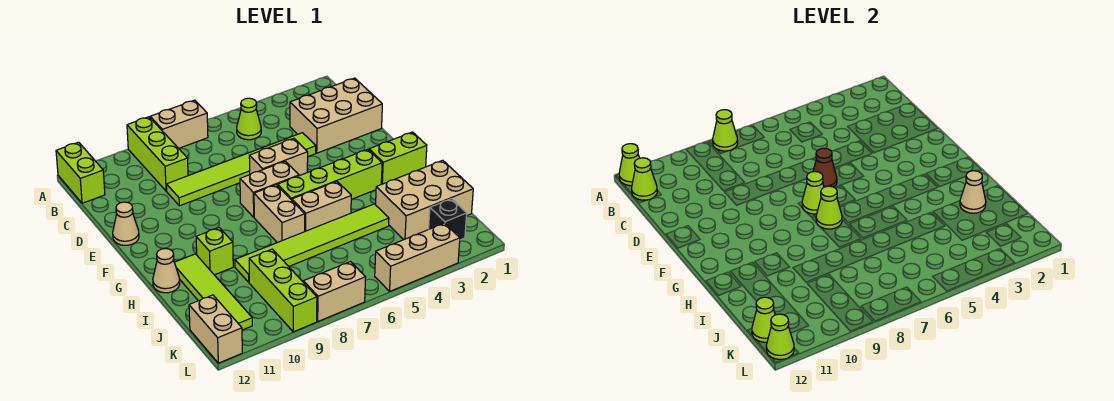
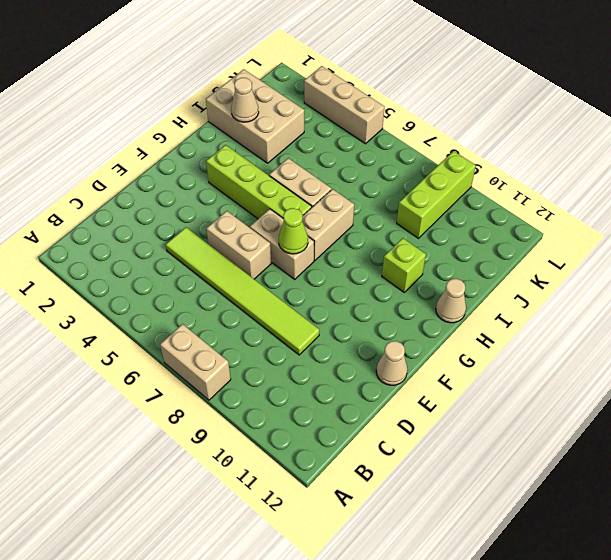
none -> lime 1x3 brick [127,117,188,191]
none -> lime 1x2 brick [56,142,105,203]
none -> lime 1x1 cone [237,98,261,140]
none -> tan 2x3 brick [290,78,382,153]

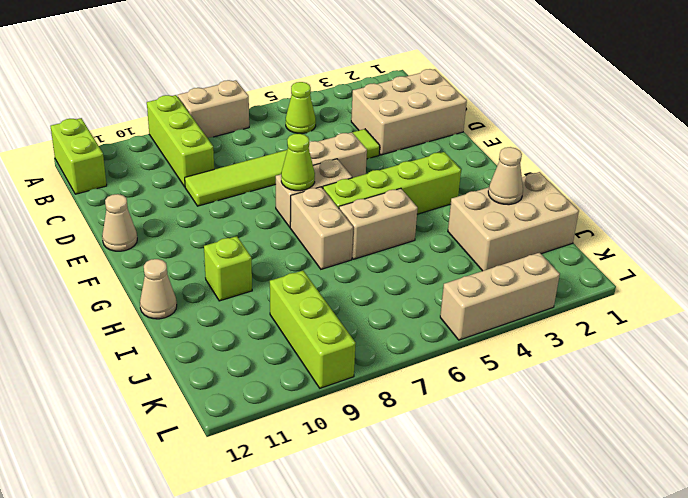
none -> lime 1x2 brick [369,132,427,184]
none -> lime 1x4 tile [174,254,252,330]
none -> lime 1x6 tile [235,204,389,282]
none -> black 1x1 brick [429,199,467,240]

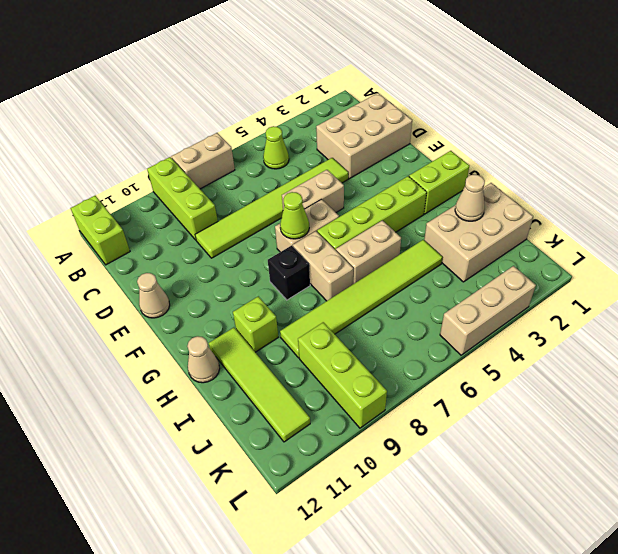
black 1x1 brick [268,246,310,300] -> black 1x1 brick moved to [429,199,467,240]
none -> tan 1x2 brick [189,295,242,363]
none -> tan 1x2 brick [303,262,366,321]
none -> lime 1x1 cone [713,110,738,151]
none -> lime 1x1 cone [619,144,639,186]

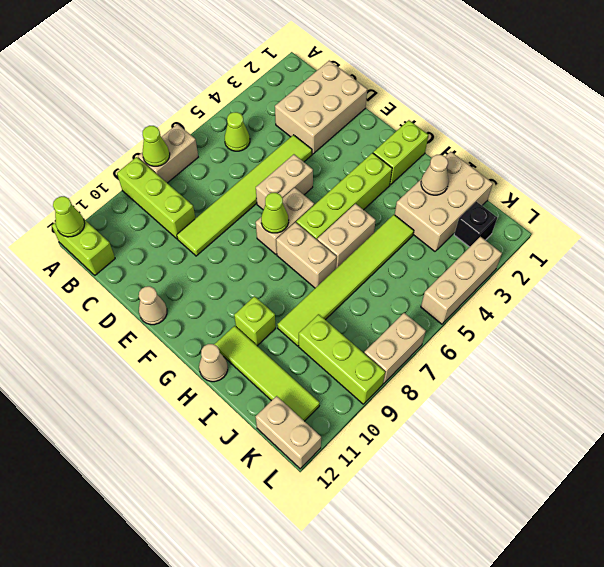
none -> lime 1x1 cone [632,158,657,200]
none -> brown 1x1 cone [813,148,837,187]
none -> lime 1x1 cone [816,186,842,229]
none -> lime 1x1 cone [752,297,775,342]

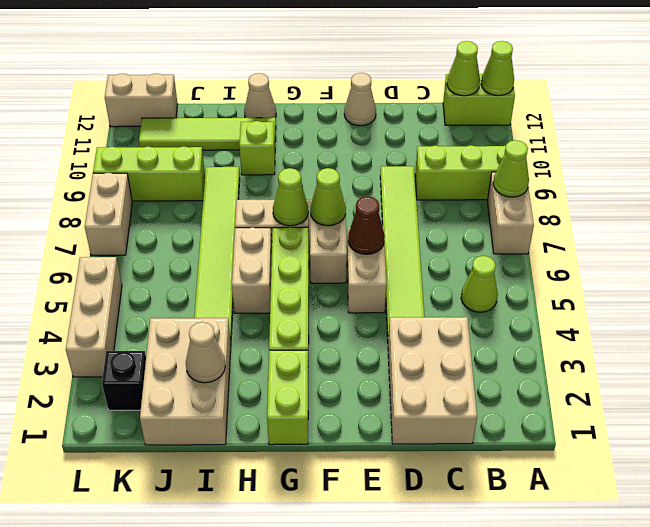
none -> lime 1x1 cone [752,297,775,342]
none -> lime 1x1 cone [766,314,794,359]

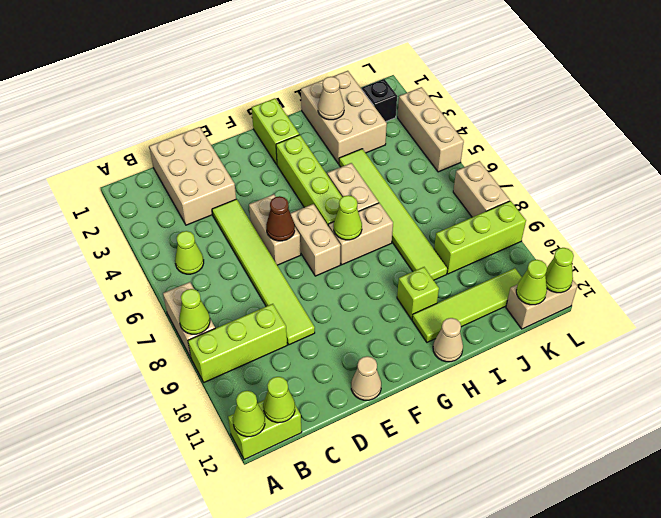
none -> lime 1x1 cone [802,172,824,214]

